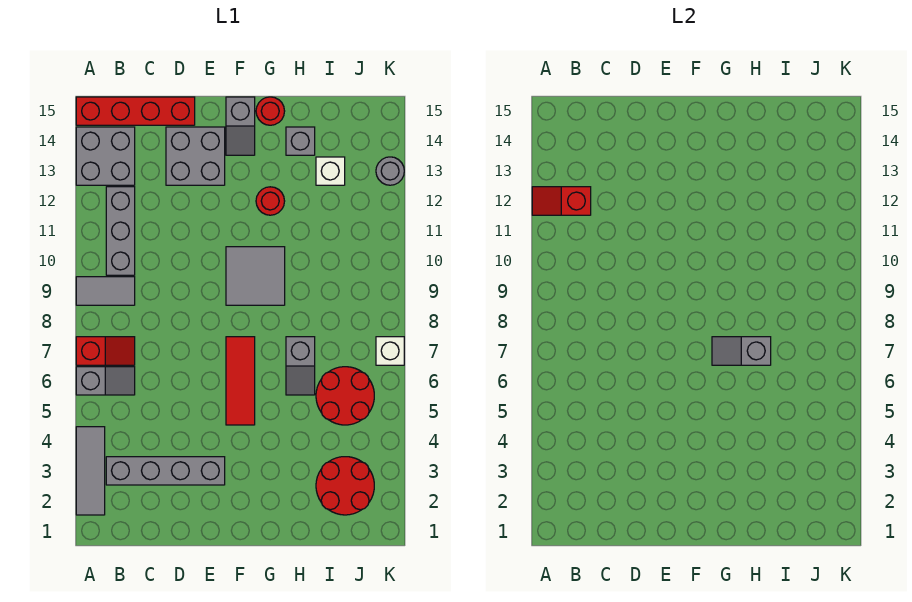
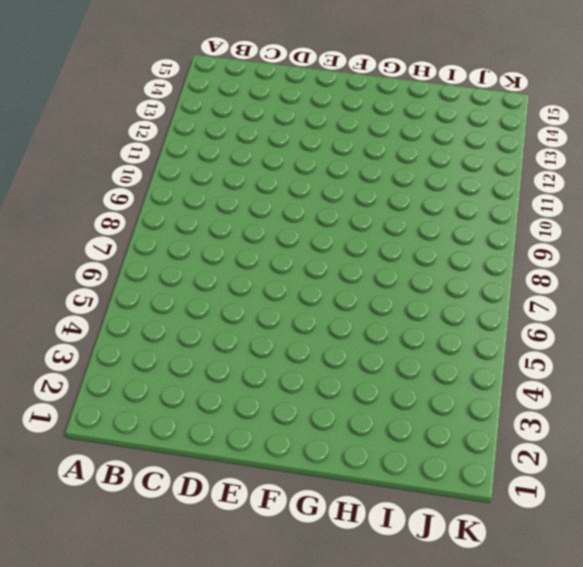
none -> grey 1x3 tile [76,427,105,515]
none -> grey 1x2 slope [76,367,135,395]
none -> red 1x2 slope [76,337,135,365]

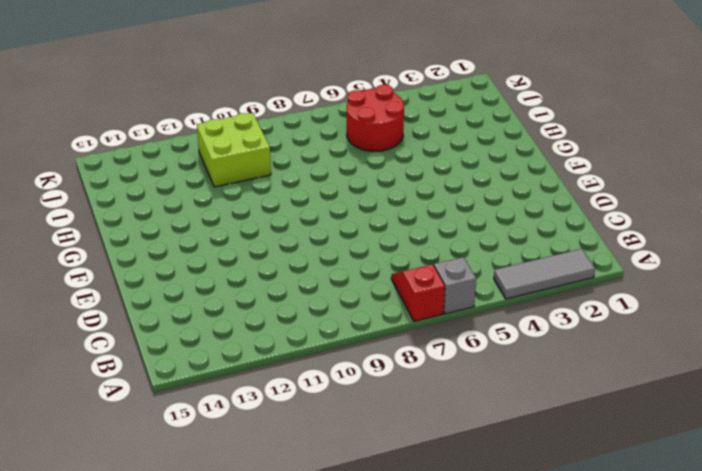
lime 2x2 brick [197,113,271,187] -> none
none -> grey 1x2 tile [76,277,135,305]
none -> grey 2x2 brick [76,127,135,185]
none -> red 1x4 brick [76,97,195,125]

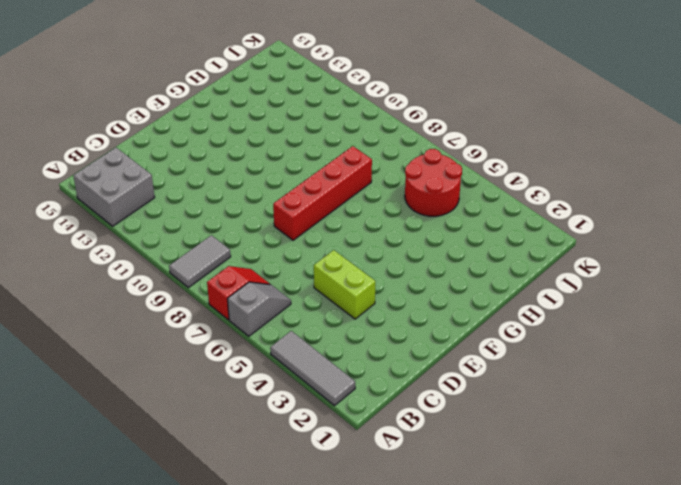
lime 1x2 brick [314,250,375,319] -> none
red 1x4 brick [273,146,372,240] -> red 1x4 brick moved to [76,97,195,125]
none -> grey 1x4 brick [106,457,225,485]
none -> grey 1x3 brick [106,187,135,275]
none -> grey 2x2 brick [166,127,225,185]

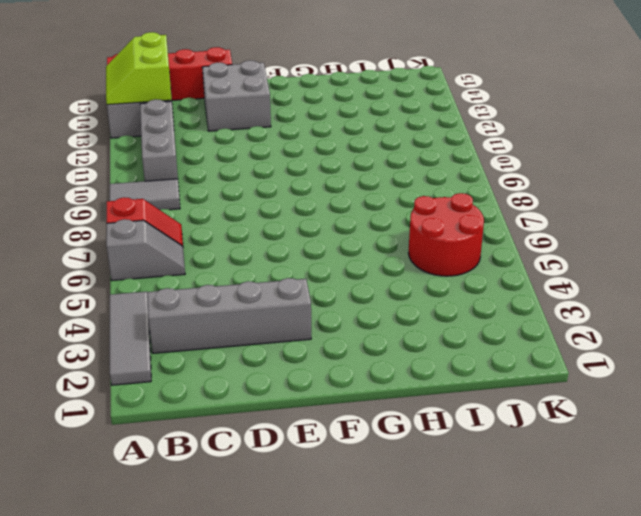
lime 2x2 slope [106,32,172,105] -> none
none -> red 1x3 tile [226,337,255,425]
none -> grey 2x2 tile [226,247,285,305]
none -> grey 1x2 slope [226,97,255,155]

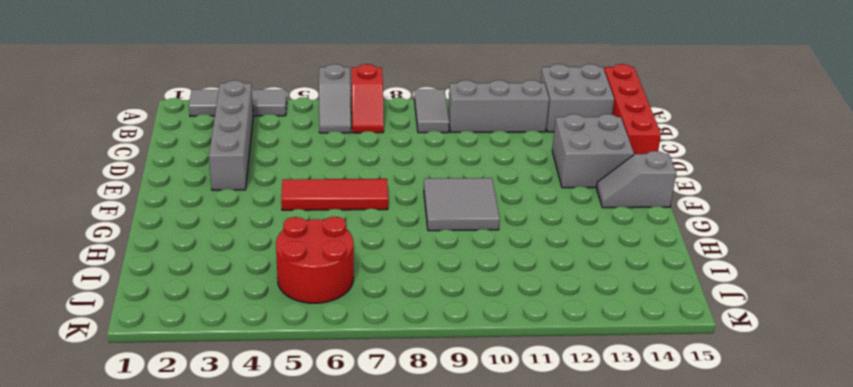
none -> red 1x1 round brick [256,187,285,215]
none -> red 1x1 round brick [256,97,285,125]
none -> grey 1x2 slope [286,337,315,395]

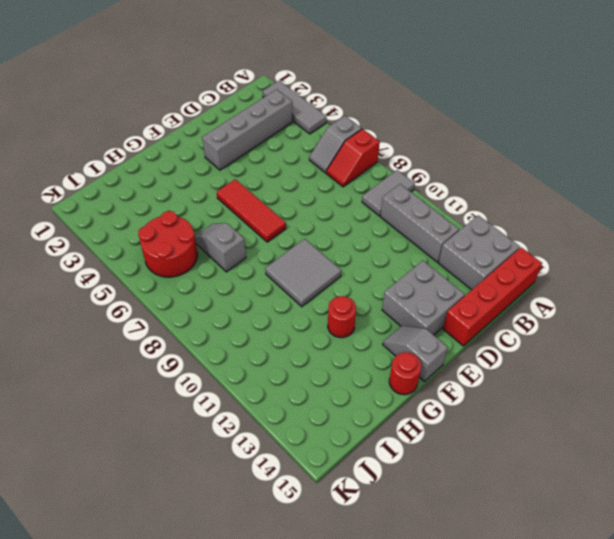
none -> grey 1x1 brick [286,127,315,155]
none -> red 2x2 round brick [316,457,374,515]
none -> white 1x1 brick [316,157,345,185]

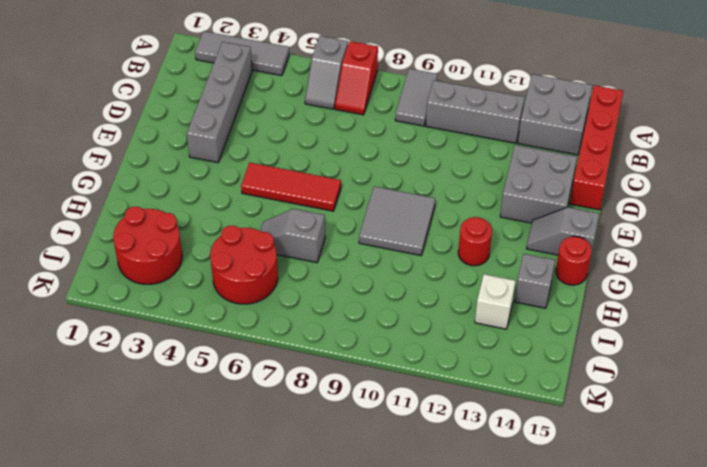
none -> white 1x1 brick [376,337,404,365]
none -> grey 1x1 round brick [376,157,404,185]
none -> red 1x2 slope [532,187,591,215]

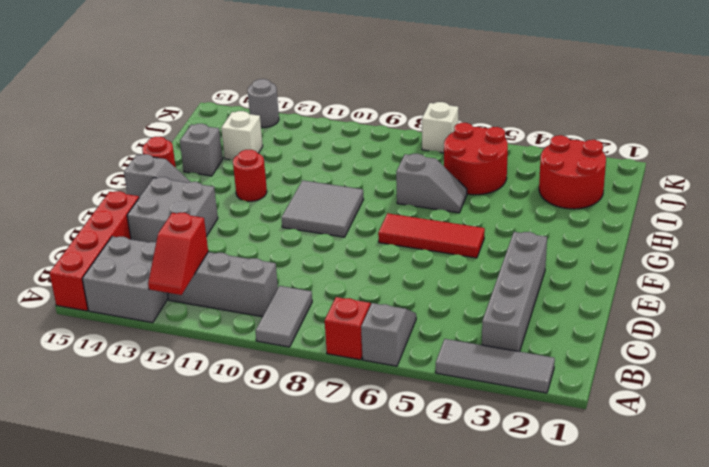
none -> grey 1x2 slope [712,337,771,365]

